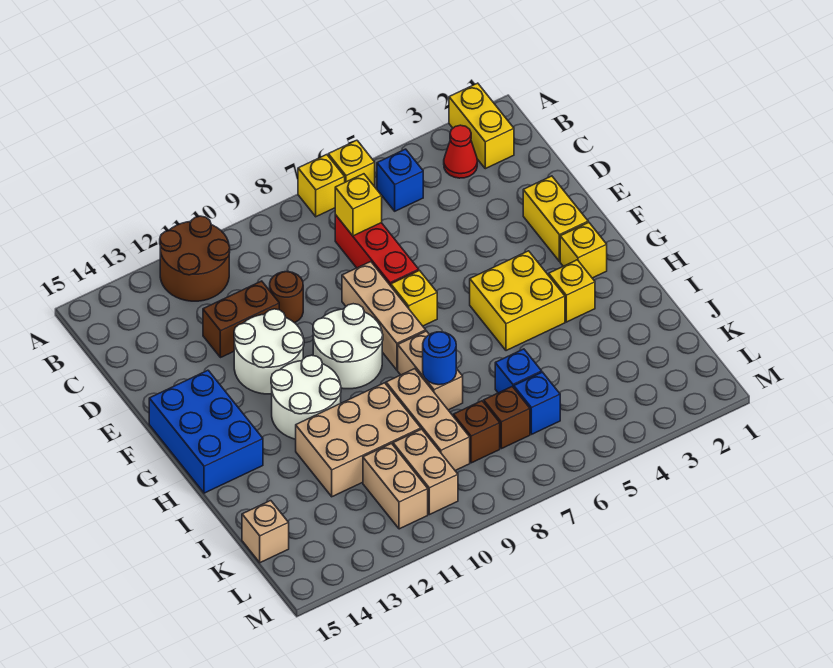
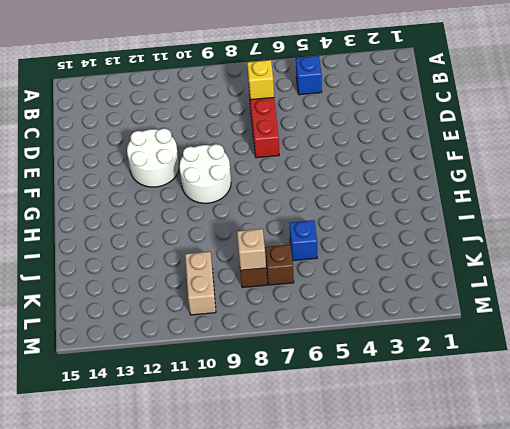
tan 1x1 brick [237,229,266,270] -> tan 1x1 brick moved to [242,501,289,563]
none -> yellow 1x2 brick [449,83,514,169]
none -> yellow 1x1 brick [328,140,375,187]
none -> yellow 1x1 brick [298,155,345,217]
none -> brown 2x2 round brick [160,216,230,301]

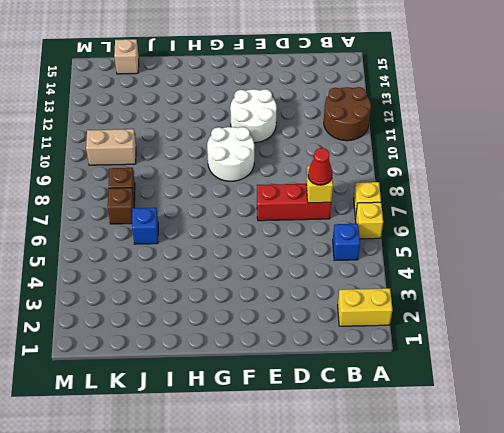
red 1x1 cone [308,148,332,185] -> red 1x1 cone moved to [444,125,477,178]
none -> brown 1x1 round brick [270,272,303,323]
none -> brown 1x2 brick [203,281,279,358]
none -> yellow 1x2 brick [523,176,588,261]
none -> tan 1x3 brick [342,262,426,370]

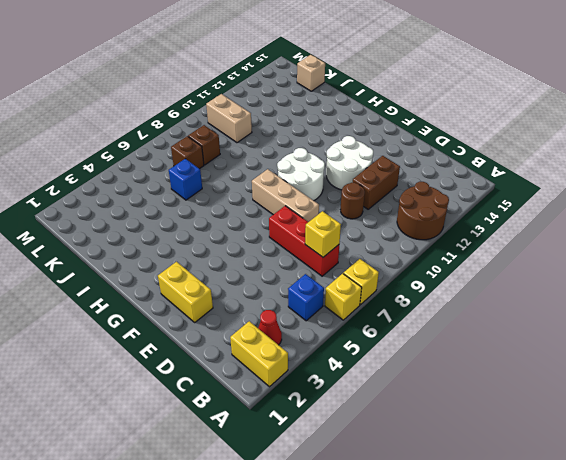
none -> yellow 1x1 brick [391,271,437,326]
none -> blue 2x3 brick [149,370,263,493]
none -> yellow 1x1 brick [560,222,607,278]
none -> yellow 2x2 brick [470,251,565,351]

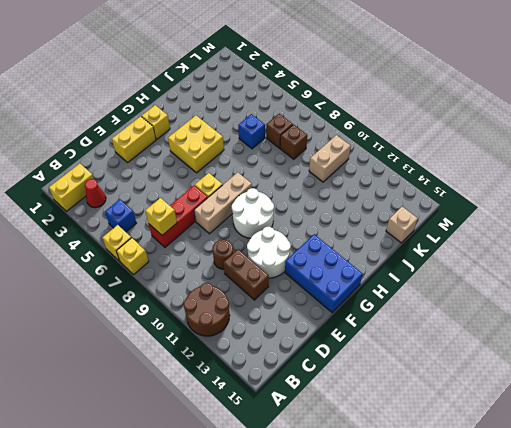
blue 2x3 brick [285,234,363,313] -> blue 2x3 brick turned to [149,370,263,493]
none -> white 2x2 round brick [271,355,341,439]
none -> yellow 1x1 brick [549,260,595,322]
none -> tan 1x2 brick [398,331,463,410]
none -> tan 1x3 brick [386,369,470,471]

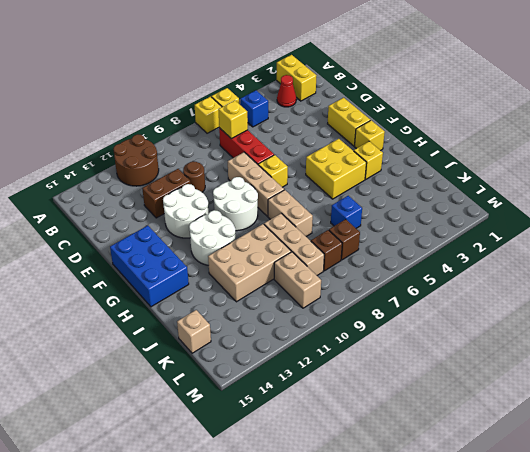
none -> blue 1x1 brick [514,372,560,434]
none -> tan 1x2 brick [363,444,428,529]
none -> blue 1x1 round brick [423,332,457,385]

